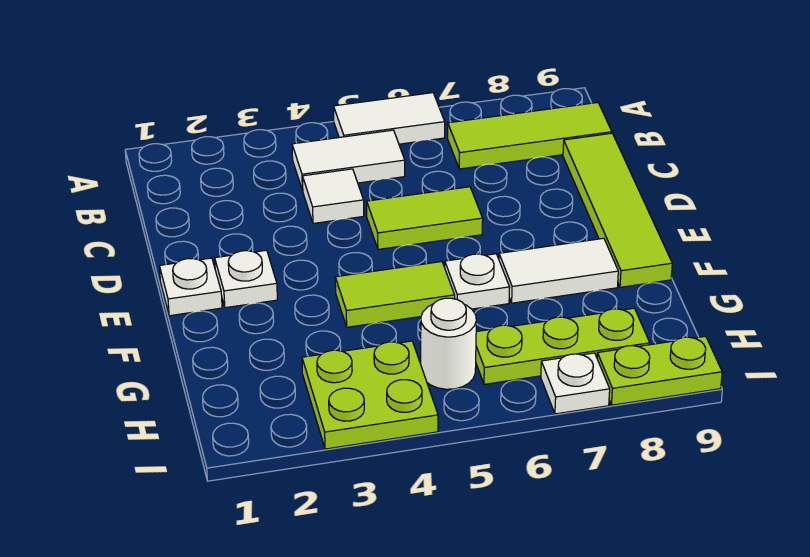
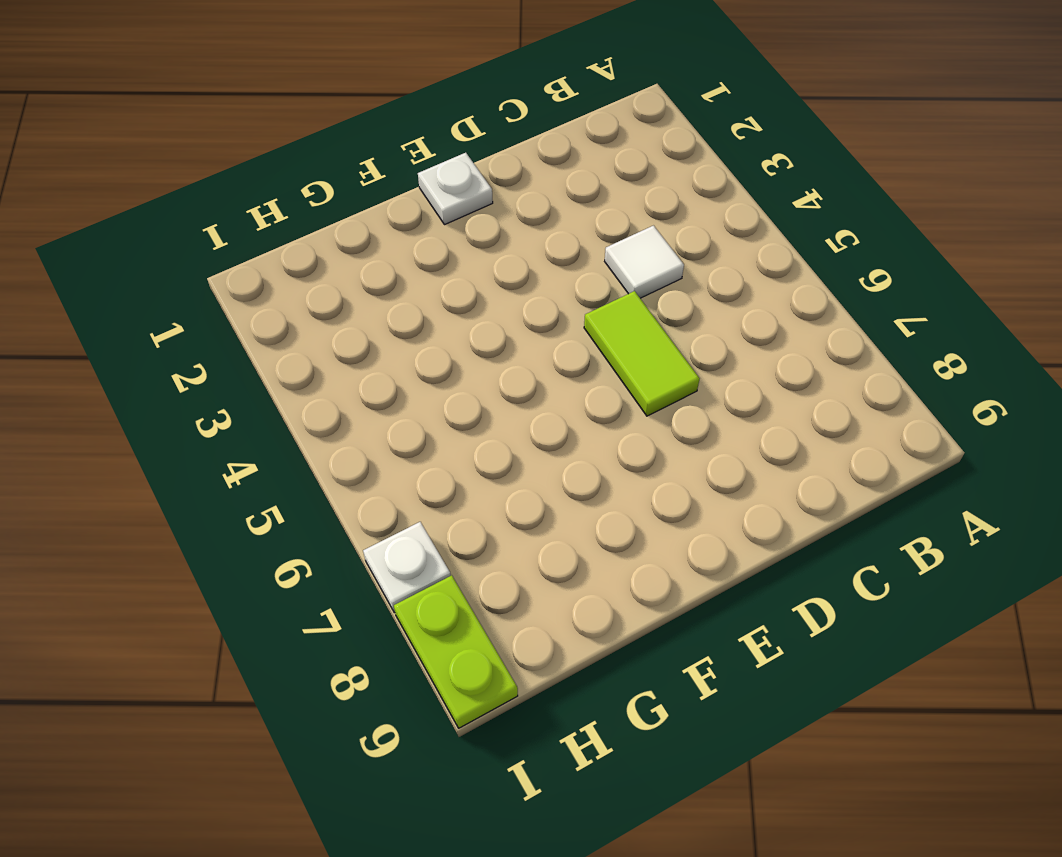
none -> white 1x2 tile [334,93,445,144]
none -> white 1x2 tile [292,130,405,190]
none -> lime 1x3 tile [448,103,612,169]

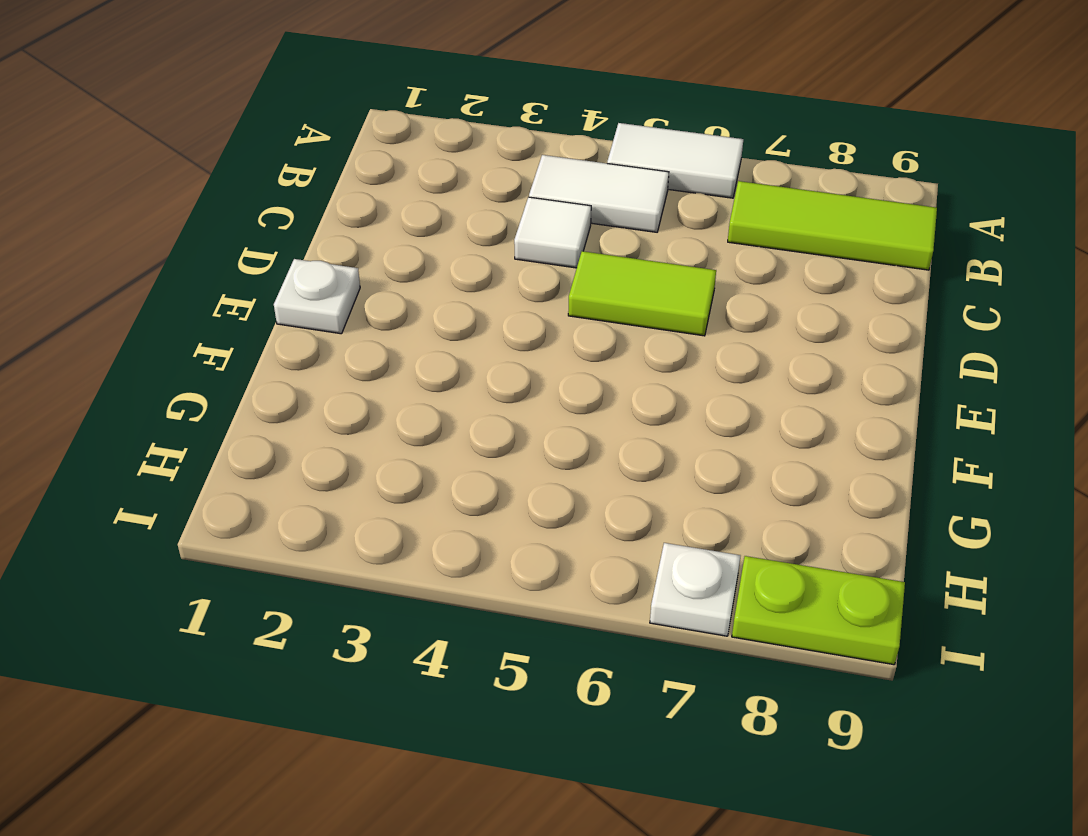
none -> lime 1x4 tile [563,133,672,287]
none -> white 1x1 plate [215,250,277,308]
none -> lime 1x2 tile [335,262,455,327]

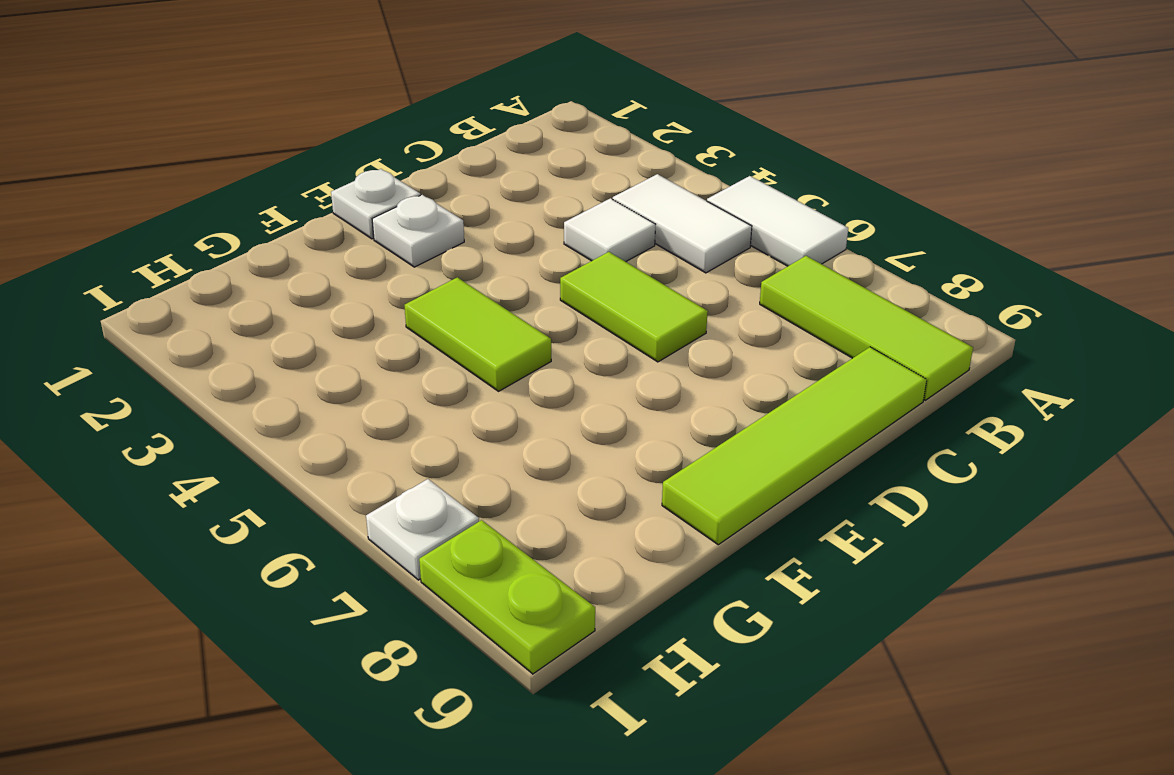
none -> white 1x1 plate [445,254,510,309]
none -> white 1x2 tile [499,238,618,303]
none -> lime 2x2 plate [302,341,438,449]

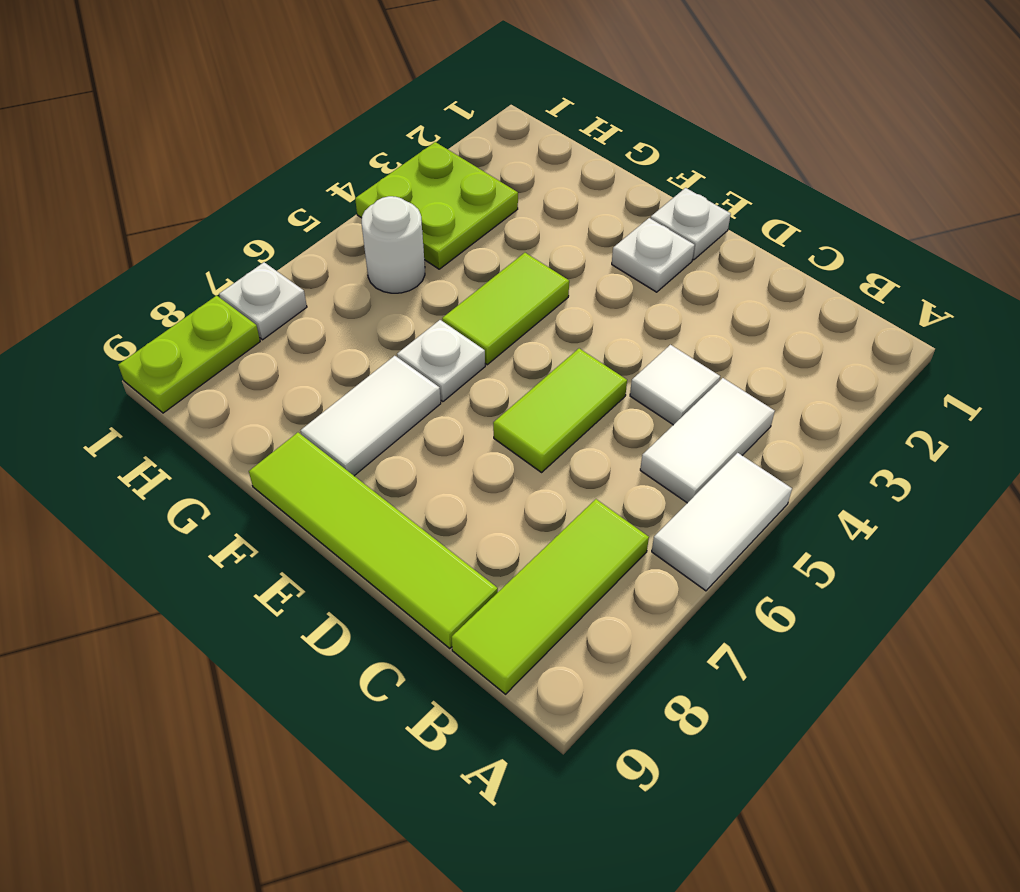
none -> lime 1x3 plate [476,308,650,384]

